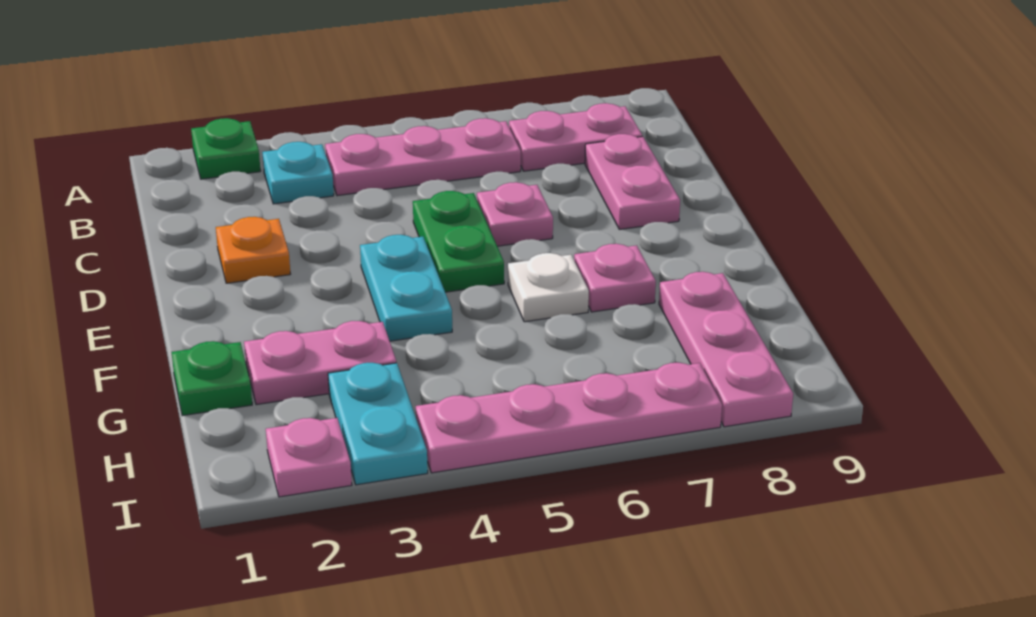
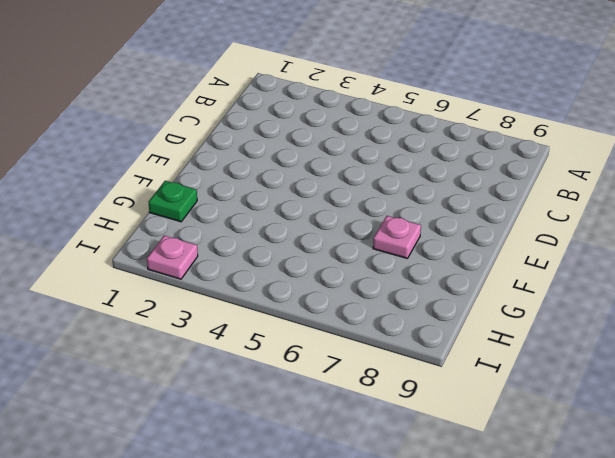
none -> green 1x1 plate [191,118,261,179]
none -> cyan 1x1 plate [262,142,334,204]
none -> pink 1x3 plate [325,118,521,196]

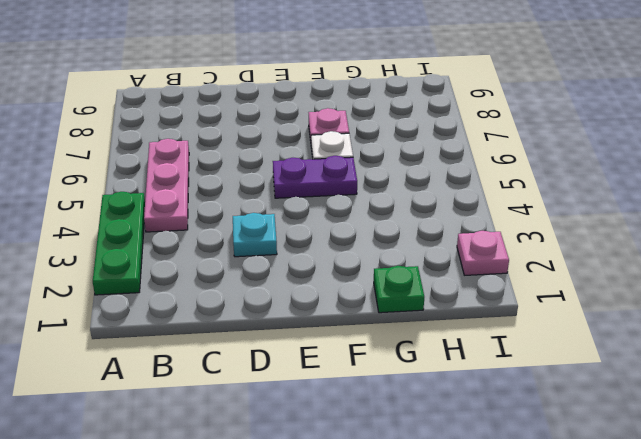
green 1x3 plate [93,192,145,295] -> green 1x1 plate [191,118,261,179]
cyan 1x1 plate [233,213,277,257] -> cyan 1x1 plate moved to [262,142,334,204]
purple 1x2 plate [273,156,357,198] -> green 1x2 plate [413,191,504,292]
none -> pink 1x2 plate [509,103,642,171]
none -> pink 1x2 plate [585,134,680,229]
none -> orange 1x1 plate [216,217,290,283]

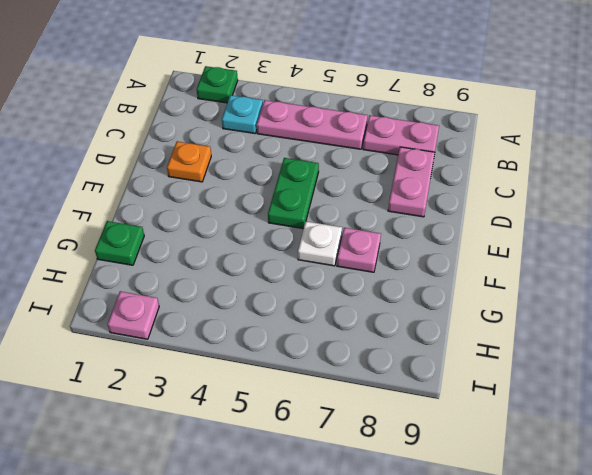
none -> pink 1x1 plate [477,182,553,246]
none -> cyan 1x2 plate [360,235,452,341]
none -> pink 1x2 plate [244,321,396,405]

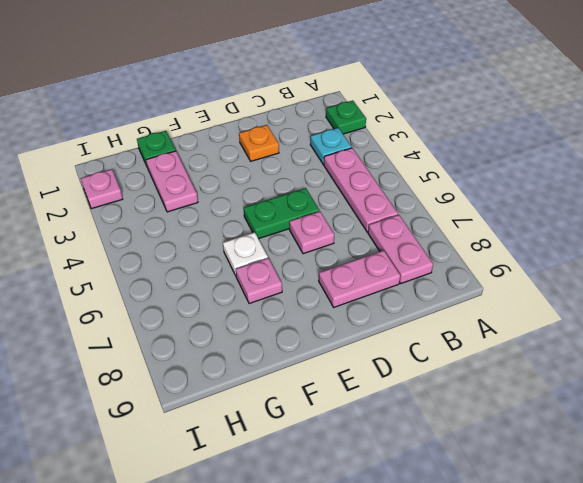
none -> cyan 1x2 plate [360,235,452,341]
none -> pink 1x3 plate [659,272,793,427]
none -> cyan 1x2 plate [328,363,428,485]

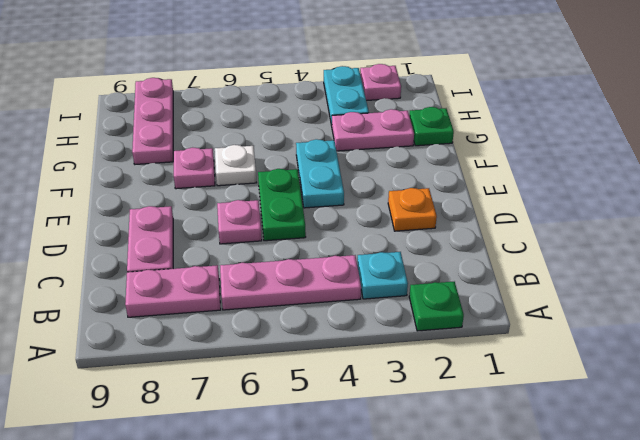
none -> pink 1x4 plate [416,363,722,473]

